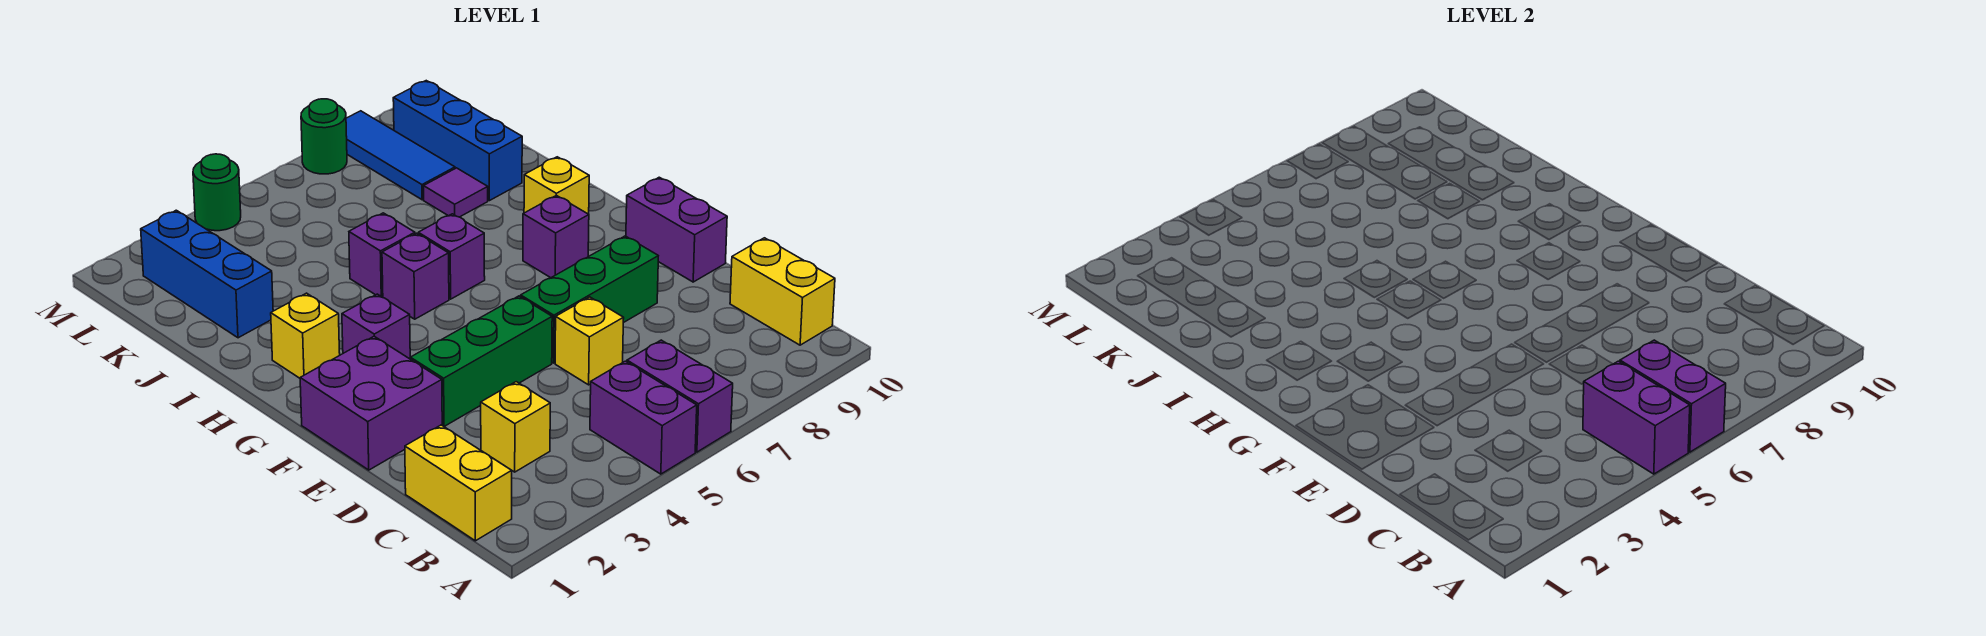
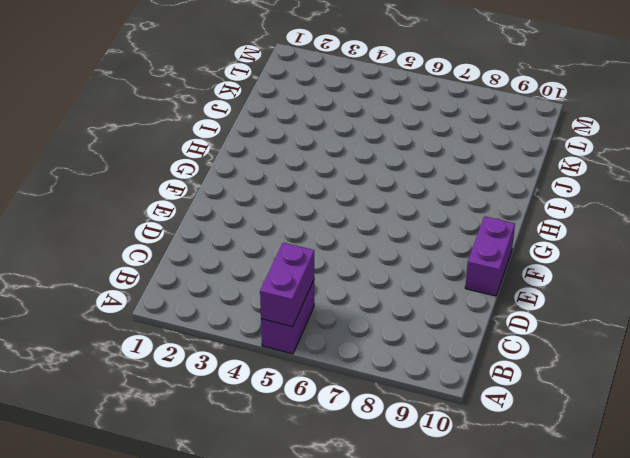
none -> purple 1x2 brick [627,340,733,452]
none -> yellow 1x2 brick [405,425,512,541]
none -> yellow 1x2 brick [730,238,835,345]

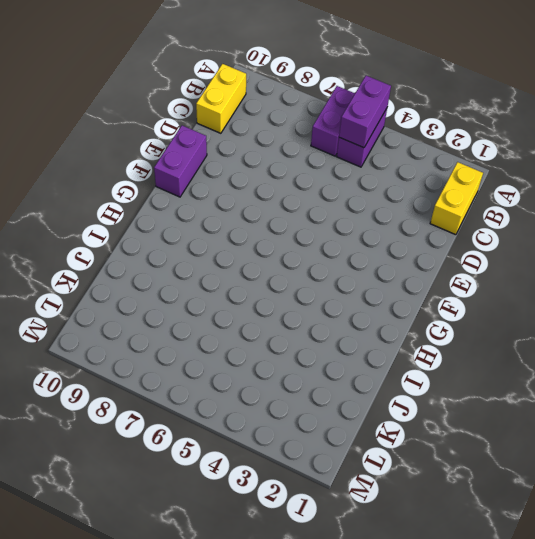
none -> yellow 1x1 brick [481,382,550,472]
none -> yellow 1x1 brick [555,297,624,385]
none -> purple 2x2 brick [300,336,442,470]

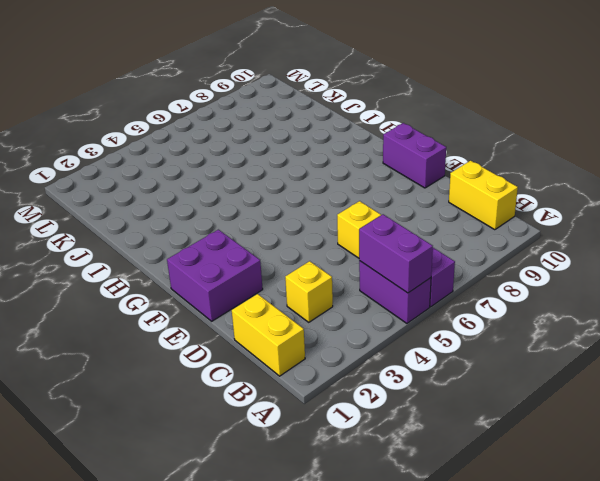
none -> green 1x3 brick [410,296,552,426]
none -> green 1x3 brick [521,236,658,363]
none -> purple 1x1 brick [342,294,410,359]

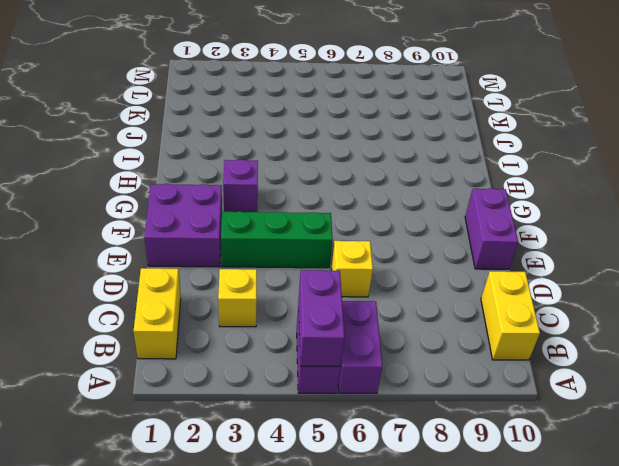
none -> green 1x3 brick [521,236,658,363]
none -> purple 1x1 brick [523,195,589,278]
none -> yellow 1x1 brick [271,293,340,378]

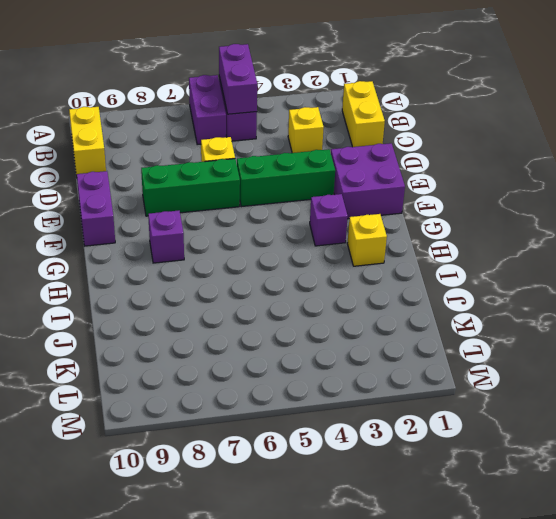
none -> purple 1x1 brick [382,233,449,319]
none -> purple 1x1 brick [418,214,485,299]
none -> yellow 1x1 brick [524,157,589,214]

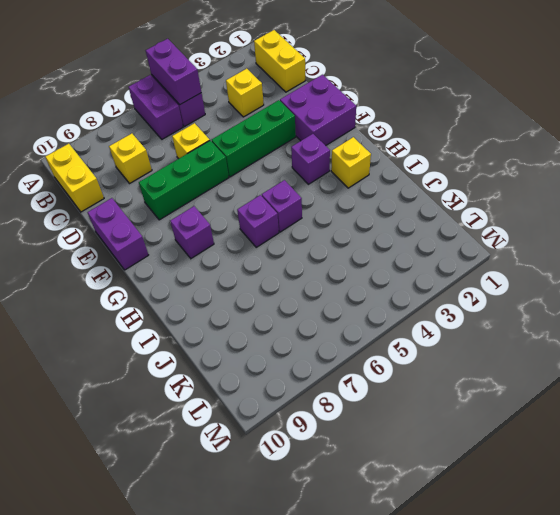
yellow 1x1 brick [109,134,152,184] -> yellow 1x1 brick moved to [524,157,589,214]
none -> purple 1x1 brick [349,213,415,297]
none -> blue 1x3 brick [141,210,273,338]
none -> purple 1x1 tile [424,168,488,217]

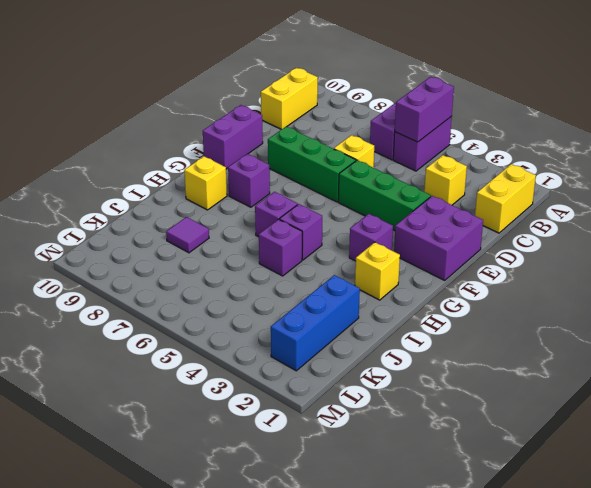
none -> blue 1x3 brick [393,81,522,201]
none -> blue 1x3 tile [346,111,455,200]
none -> green 1x1 round brick [193,154,241,231]

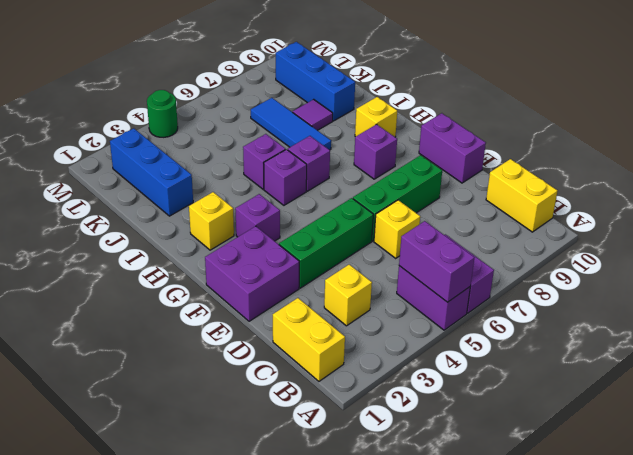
blue 1x3 tile [251,98,331,150] -> blue 1x3 tile moved to [346,111,455,200]
none -> green 1x1 round brick [301,99,347,174]
none -> purple 1x2 brick [1620,340,1726,452]

